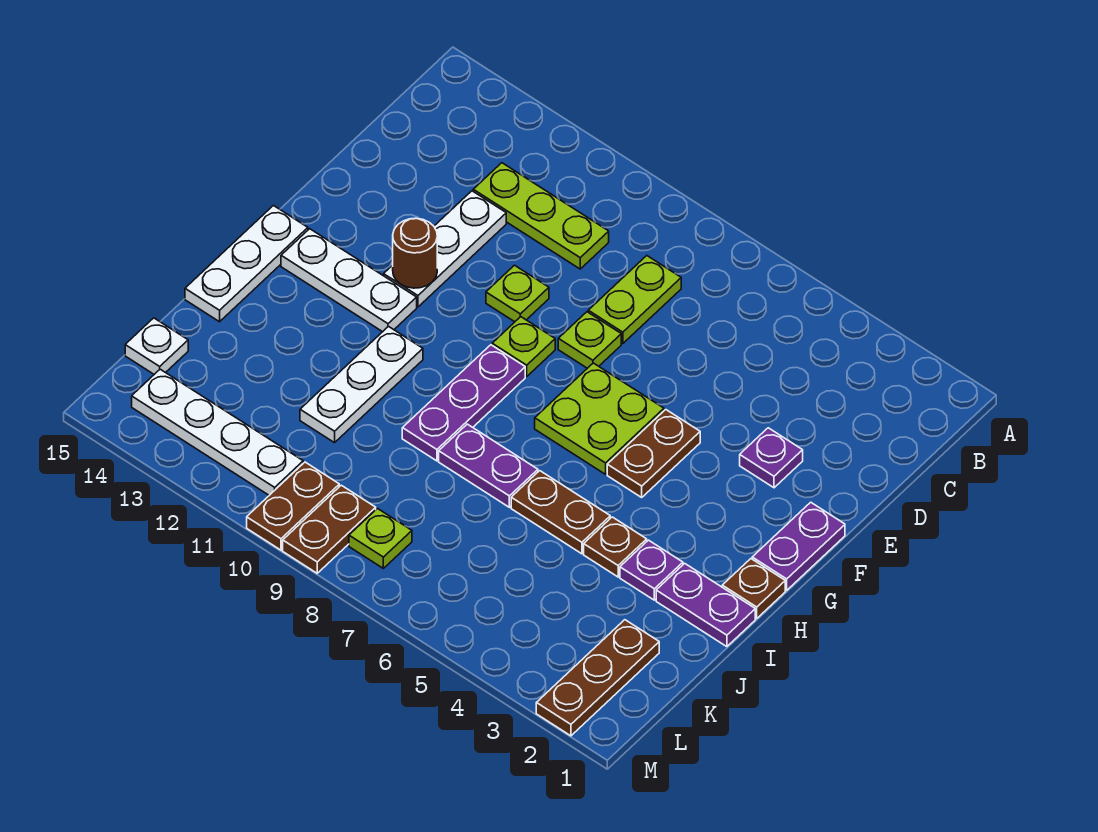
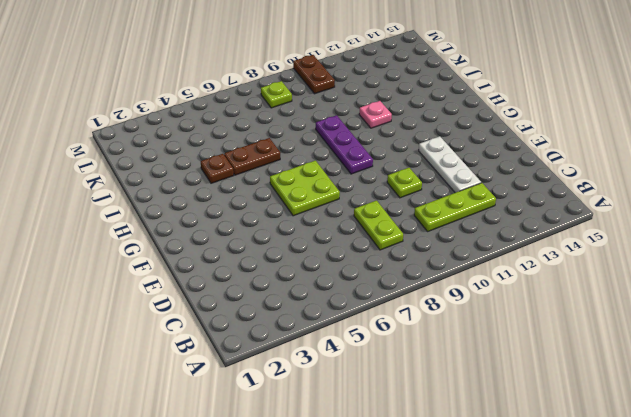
pink 1x1 plate [359,101,392,128] -> white 1x3 plate [300,327,423,443]
none -> purple 1x1 plate [740,428,803,488]
none -> lime 1x1 plate [558,312,621,368]
none -> purple 1x2 plate [752,502,845,590]

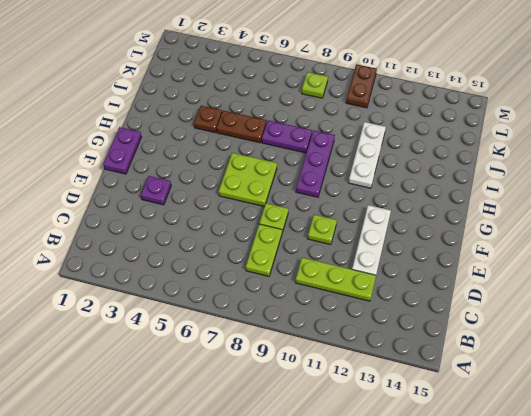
none -> brown 1x2 plate [607,410,700,497]
none -> lime 1x1 plate [492,317,555,376]
none -> white 1x3 plate [281,229,417,332]

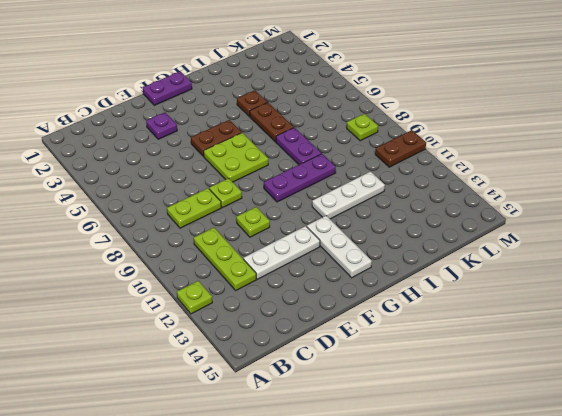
lime 1x1 plate [177,281,212,314] -> lime 1x1 plate moved to [492,317,555,376]
none -> white 1x3 plate [185,206,308,322]
none -> brown 1x1 plate [722,559,785,618]
none -> purple 1x2 plate [656,563,755,647]

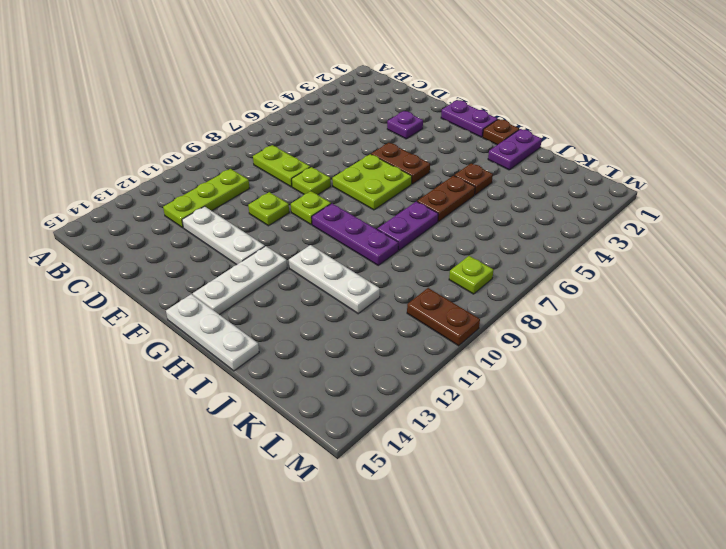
none -> purple 1x1 plate [620,540,683,600]
none -> brown 1x3 plate [536,620,659,736]
none -> white 1x1 plate [125,318,188,374]

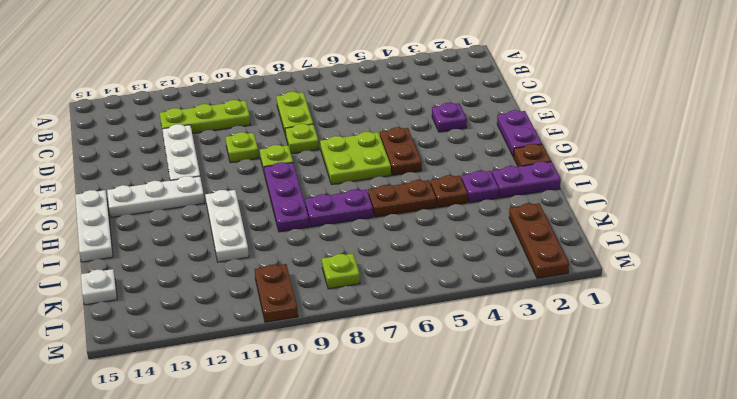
none -> brown 1x2 plate [283,485,376,573]
none -> white 1x4 plate [132,369,303,495]
none -> brown 1x1 round brick [393,218,437,288]

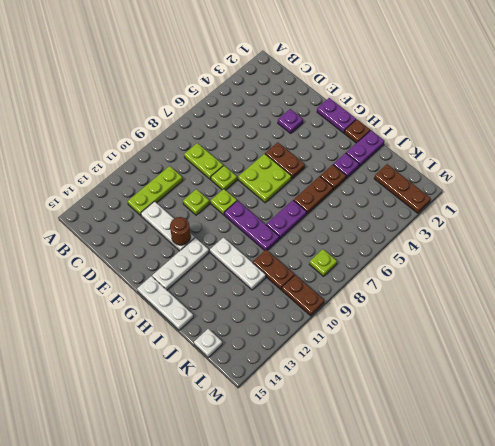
brown 1x2 plate [253,250,294,290] -> brown 1x2 plate moved to [283,485,376,573]
none -> white 1x4 plate [132,369,303,495]

